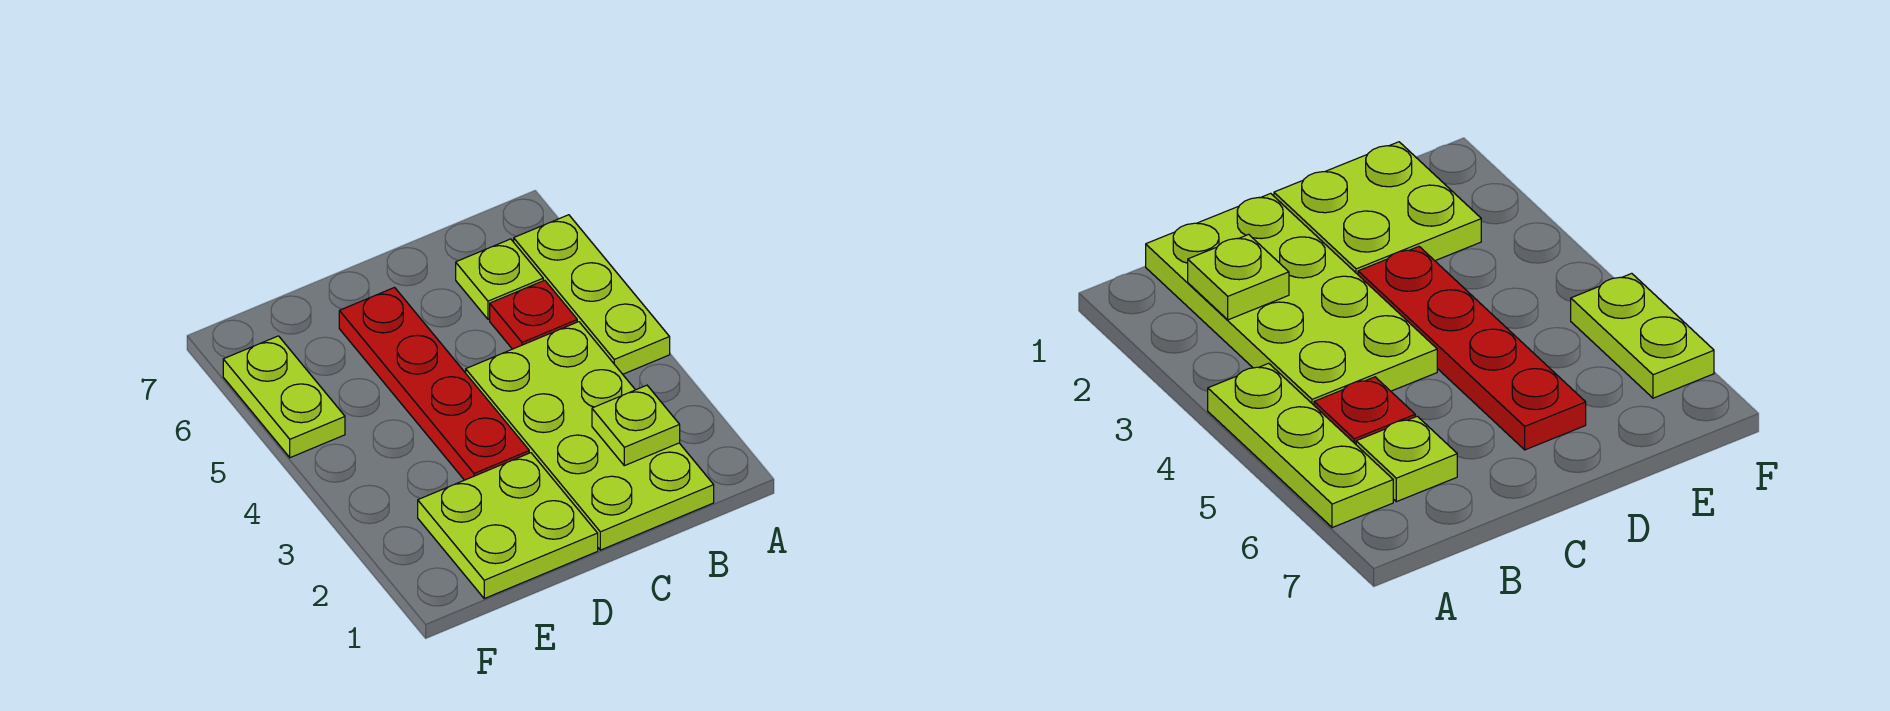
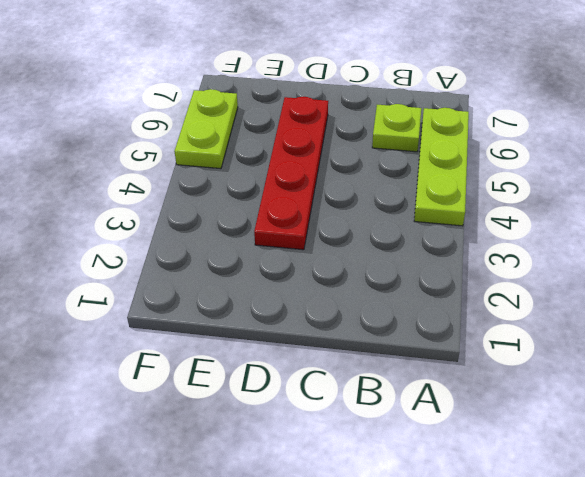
none -> lime 2x4 plate [466,322,714,550]
none -> red 1x1 plate [490,280,577,349]

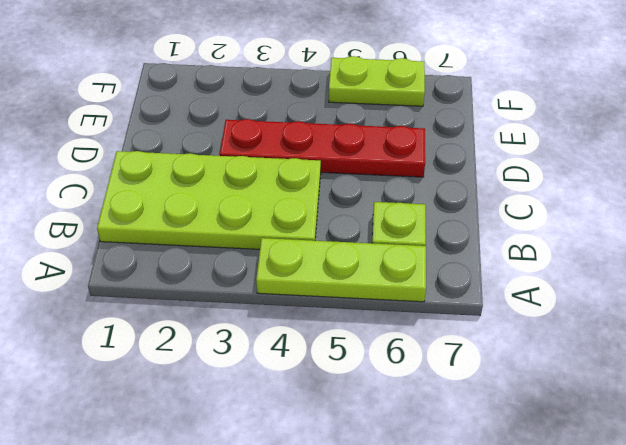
none -> red 1x1 plate [490,280,577,349]
none -> lime 2x2 plate [418,453,598,599]

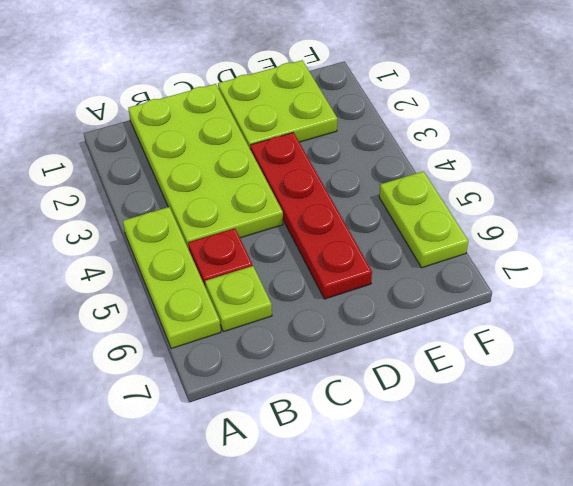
none -> lime 1x1 plate [592,385,680,466]

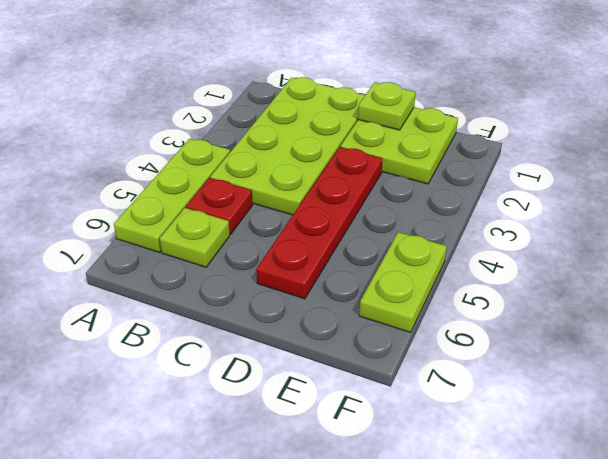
lime 1x1 plate [358,82,416,130] -> lime 1x1 plate moved to [592,385,680,466]

